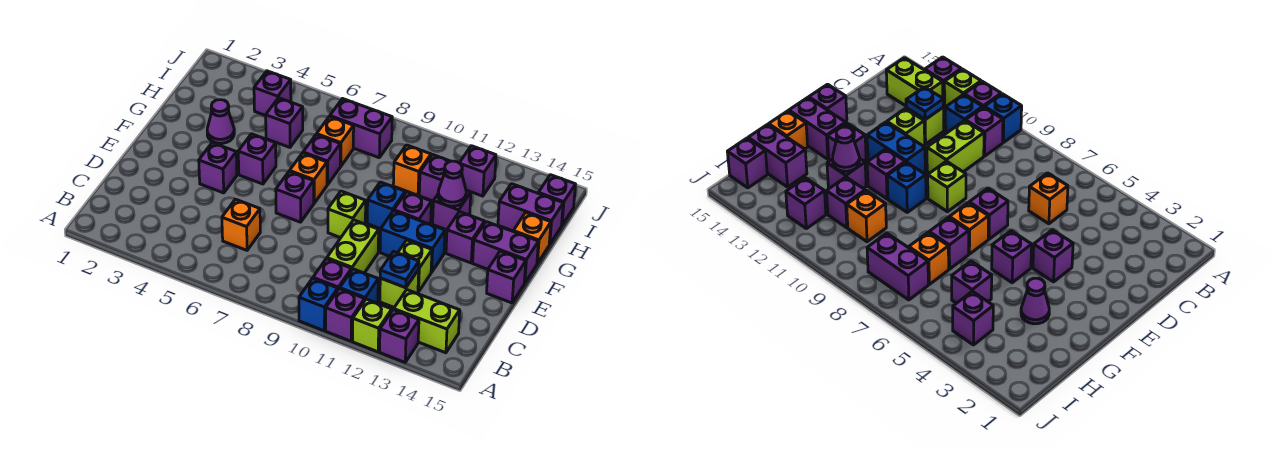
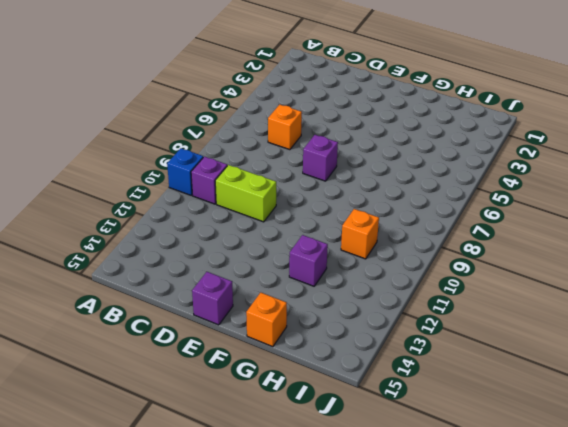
none -> purple 1x1 brick [326,289,365,341]
none -> lime 1x1 brick [353,299,392,352]
none -> purple 1x1 brick [380,310,419,362]
none -> blue 1x1 brick [340,269,378,303]

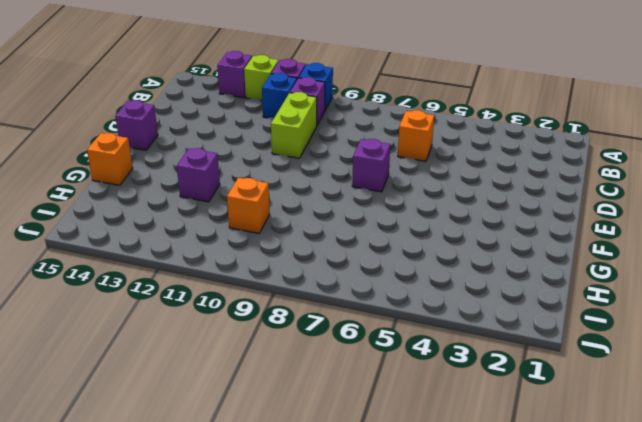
none -> lime 1x2 brick [394,290,460,353]
none -> lime 1x1 brick [380,270,419,307]
none -> lime 1x1 brick [398,240,432,292]
none -> purple 1x1 brick [199,143,237,193]

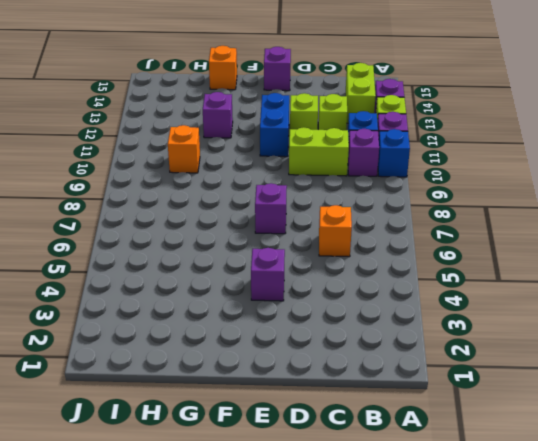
none -> lime 1x1 brick [328,191,366,238]
none -> purple 1x1 brick [238,134,276,184]
none -> orange 1x1 brick [290,153,327,203]
none -> blue 1x1 brick [367,182,405,229]

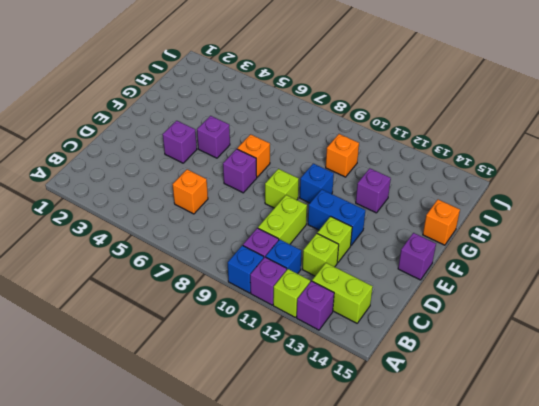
none -> purple 1x1 brick [394,192,432,225]
none -> purple 1x1 brick [446,212,485,263]
none -> purple 1x2 brick [473,222,538,283]
none -> purple 1x1 cone [207,100,234,143]

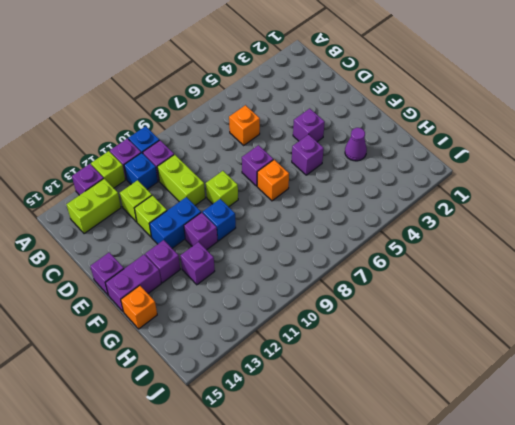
none -> purple 1x1 brick [303,135,340,185]
none -> purple 1x1 brick [266,98,303,147]
none -> orange 1x1 brick [317,116,354,167]
none -> orange 1x1 brick [393,145,431,195]

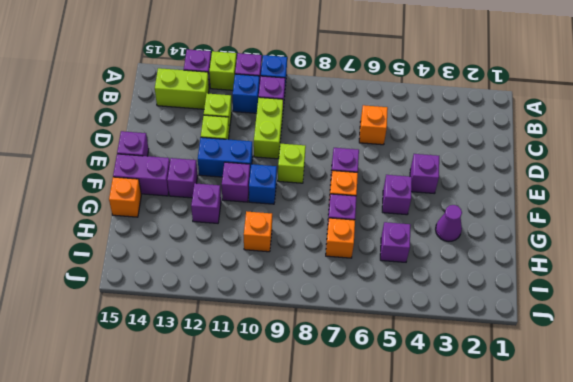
none -> purple 1x1 brick [419,155,451,201]
none -> purple 1x2 brick [498,184,563,244]
none -> purple 1x1 brick [254,71,291,116]
none -> purple 1x2 brick [330,99,392,158]

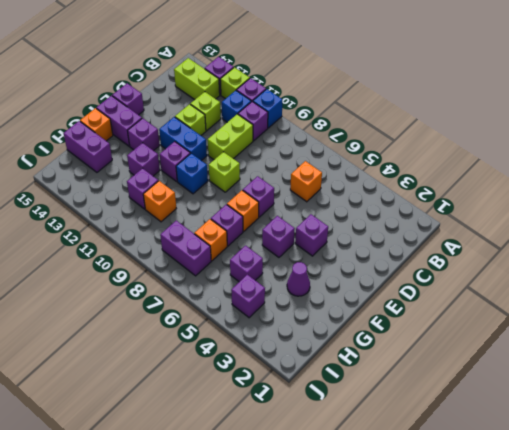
none -> purple 1x1 brick [460,146,496,196]
none -> purple 1x1 brick [538,175,576,225]
none -> blue 1x1 plate [380,251,419,288]
none -> purple 1x1 cone [438,161,466,206]

